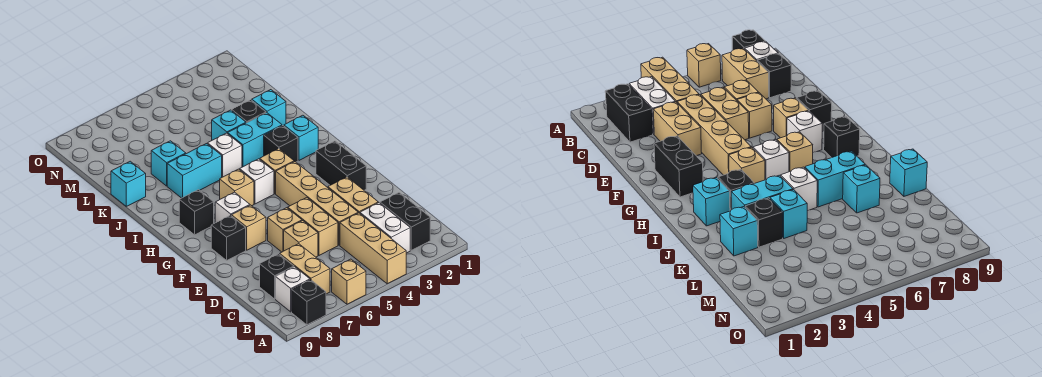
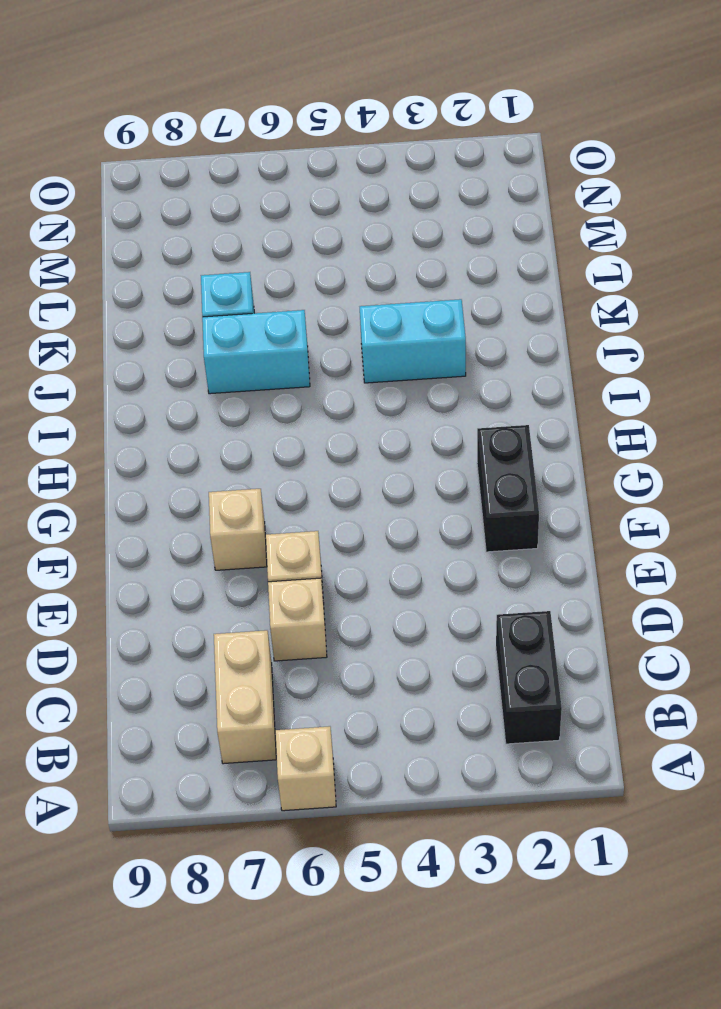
none -> tan 1x3 brick [340,213,406,284]
none -> black 1x1 brick [292,280,326,325]
none -> white 1x2 brick [360,203,410,253]
none -> white 1x1 brick [276,267,310,312]

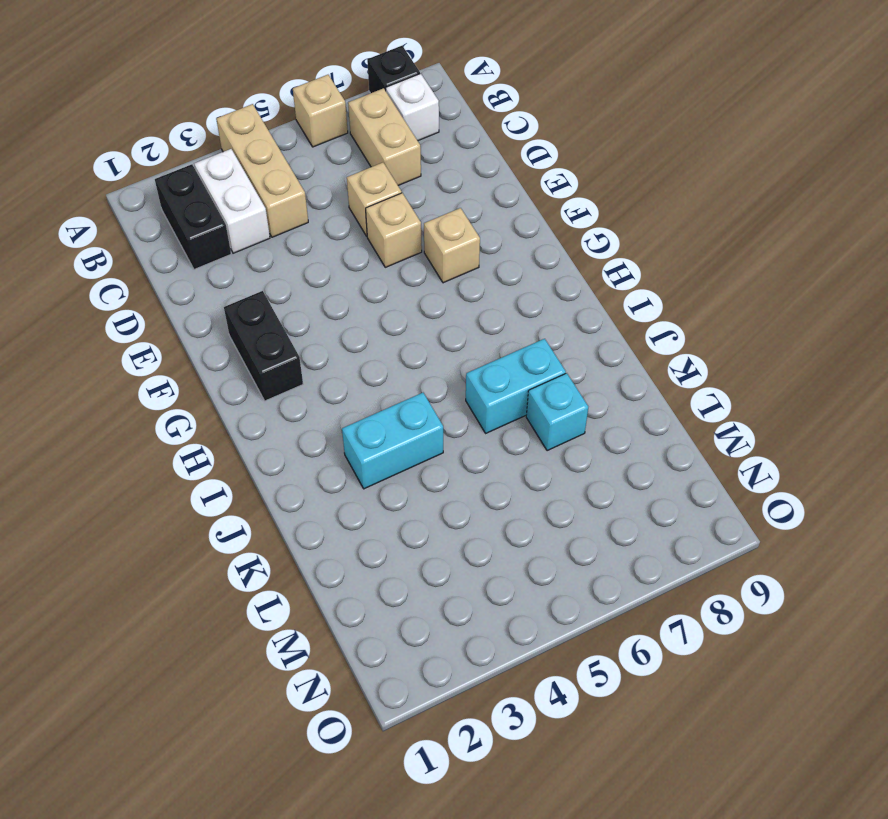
none -> black 1x1 brick [260,254,294,299]
none -> tan 1x2 brick [328,177,378,213]
none -> tan 1x4 brick [276,162,358,245]
none -> tan 1x2 brick [288,197,338,255]

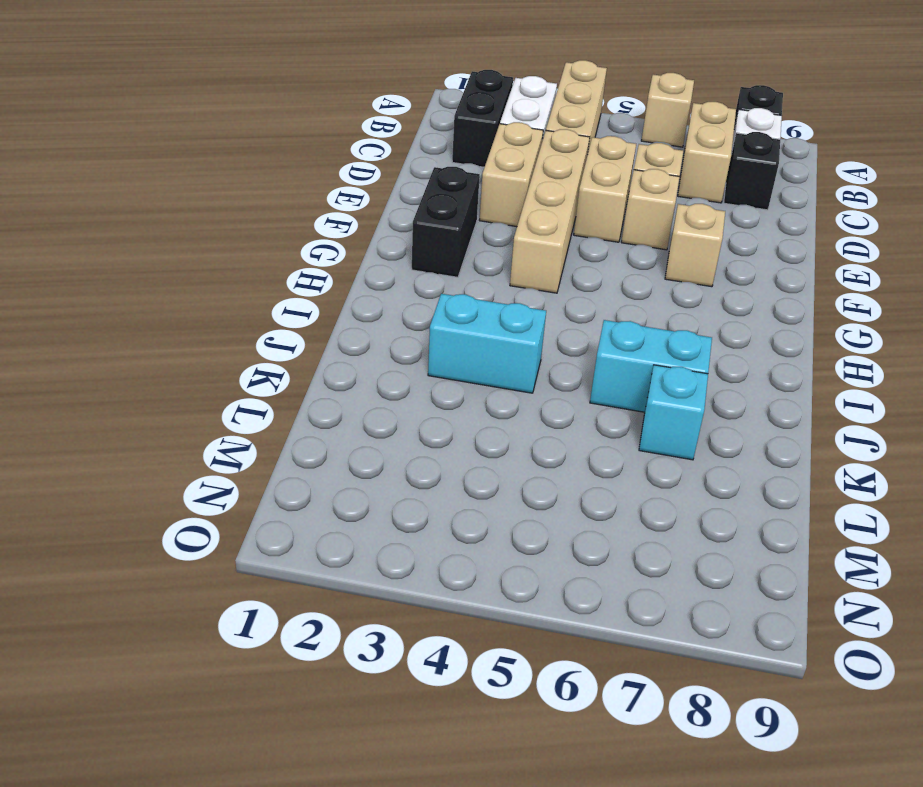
none -> black 1x1 brick [211,215,246,260]
none -> white 1x1 brick [215,192,250,223]
none -> tan 1x1 brick [260,149,294,194]
none -> white 1x1 brick [240,159,274,204]

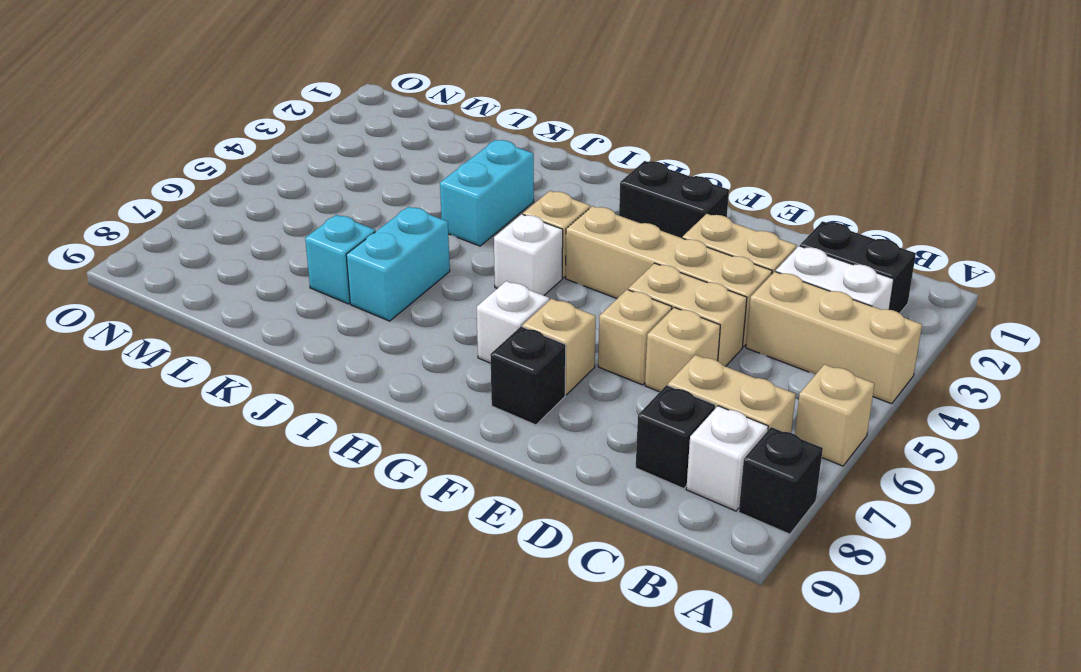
none -> tan 1x1 brick [220,169,254,206]
none -> black 1x1 brick [179,190,214,235]
none -> cyan 1x1 brick [284,115,318,160]
none -> black 1x1 brick [264,126,298,162]

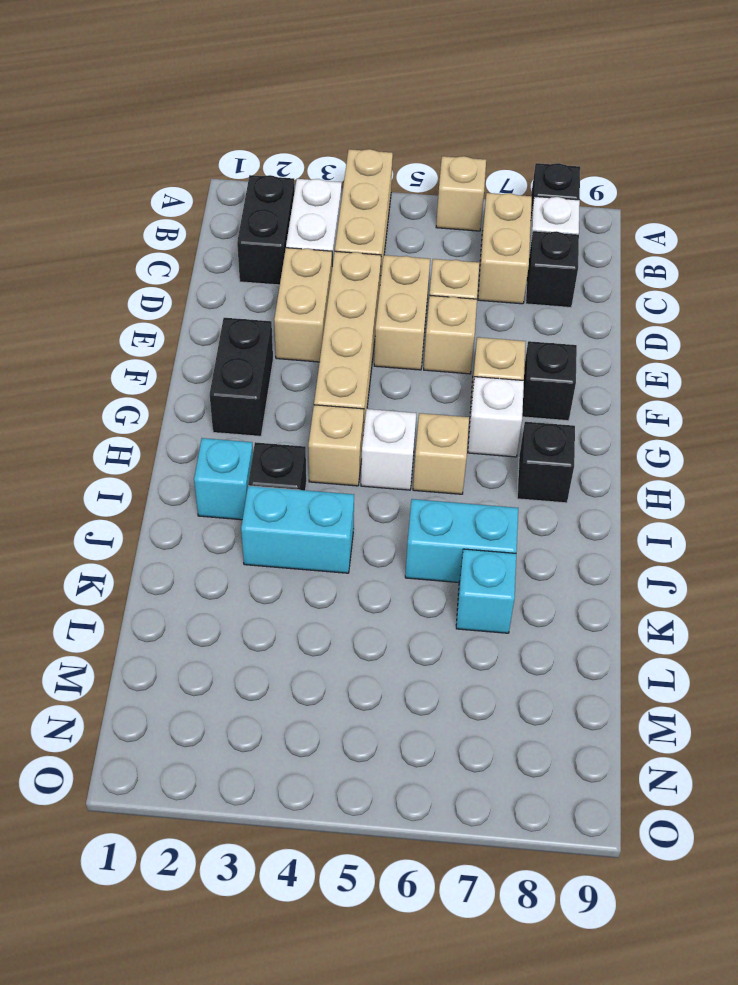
none -> white 1x1 brick [208,133,242,177]
none -> cyan 1x1 brick [252,90,286,126]
none -> black 1x1 brick [232,100,266,123]
none -> cyan 1x1 brick [212,110,246,140]

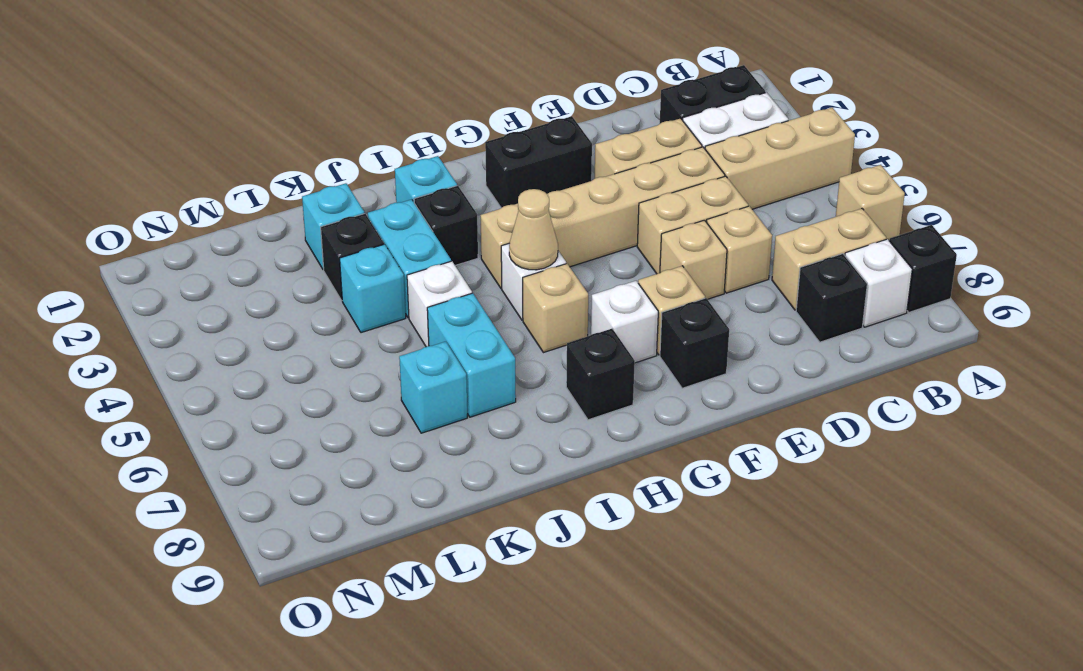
tan 1x1 cone [509,189,558,270] -> none
none -> cyan 1x1 brick [111,161,146,206]

